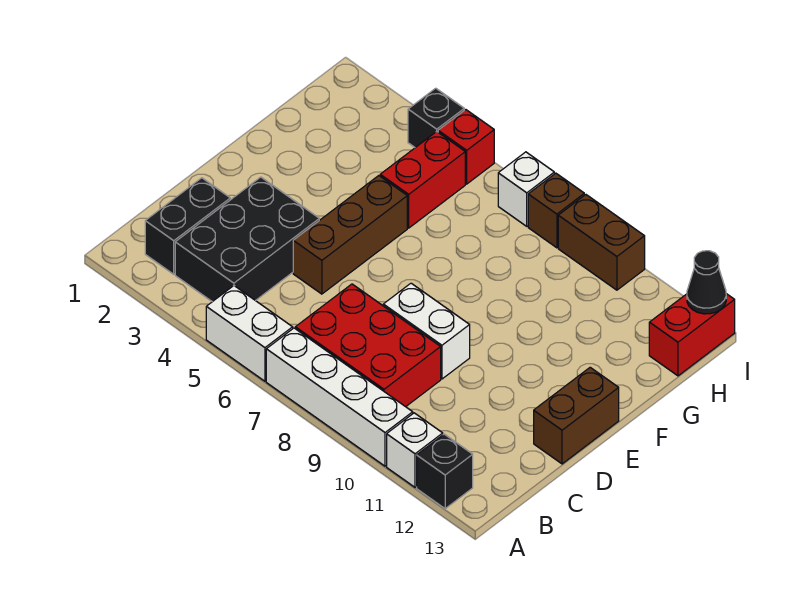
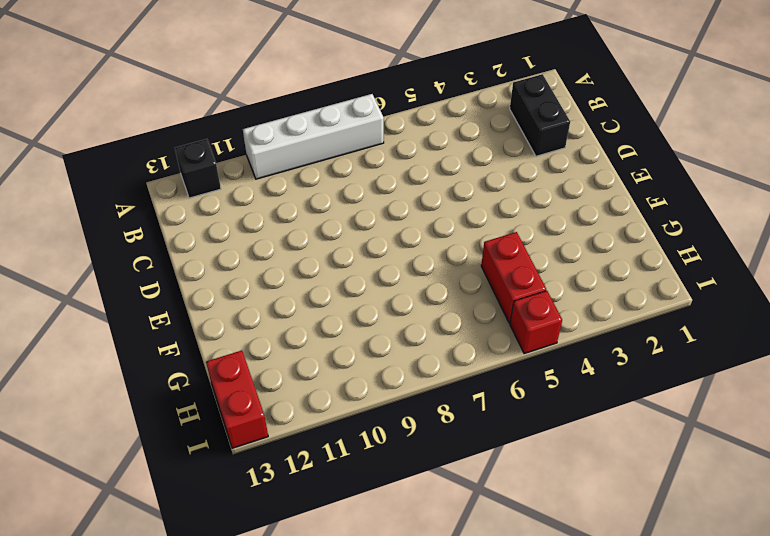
none -> white 1x2 brick [206,286,293,381]
none -> white 1x1 brick [387,413,443,487]
none -> black 2x3 brick [175,177,319,302]

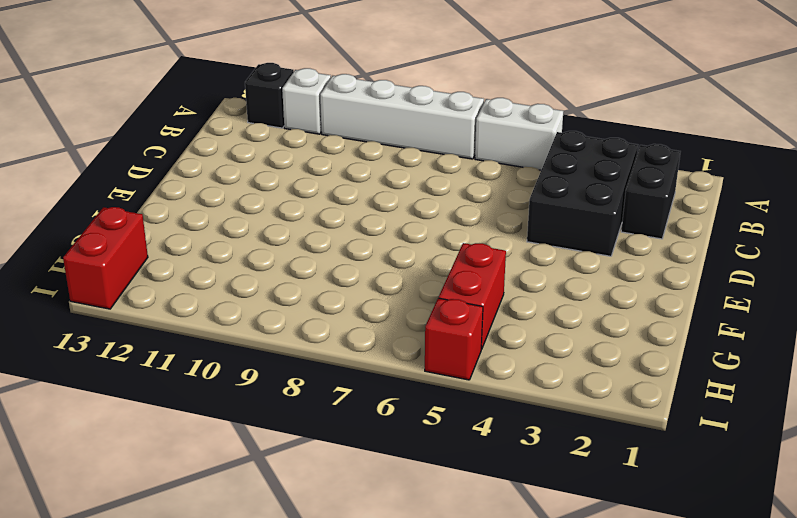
none -> red 2x3 brick [295,284,441,407]
none -> brown 1x3 brick [293,176,407,294]
none -> white 1x2 brick [383,283,470,379]

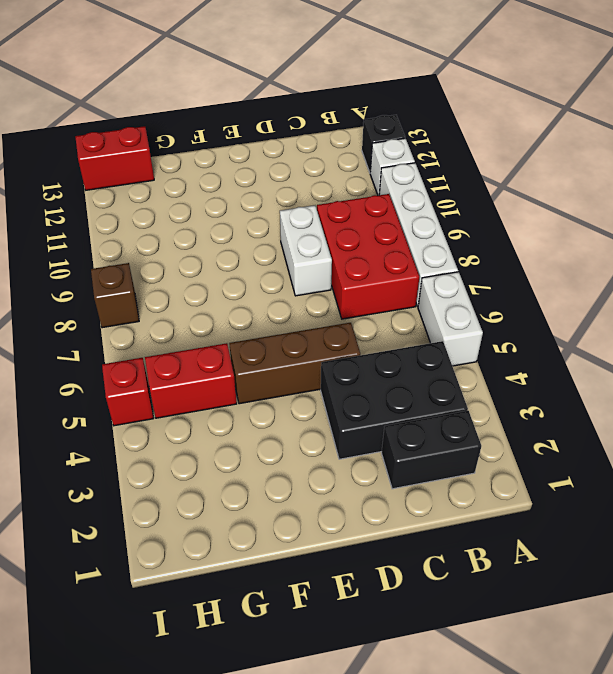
none -> brown 1x2 brick [534,367,619,464]
none -> black 1x1 brick [408,88,464,148]
none -> white 1x1 brick [498,152,554,226]

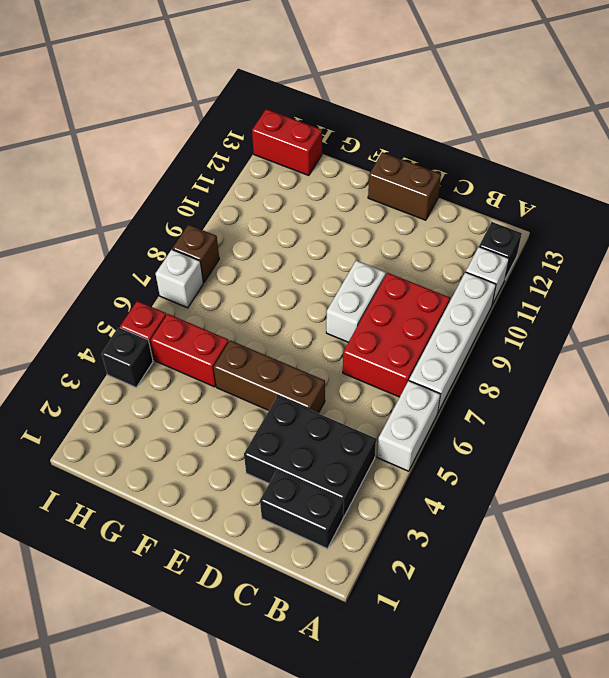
none -> brown 1x2 brick [558,195,645,290]
none -> black 1x1 cone [687,251,726,314]

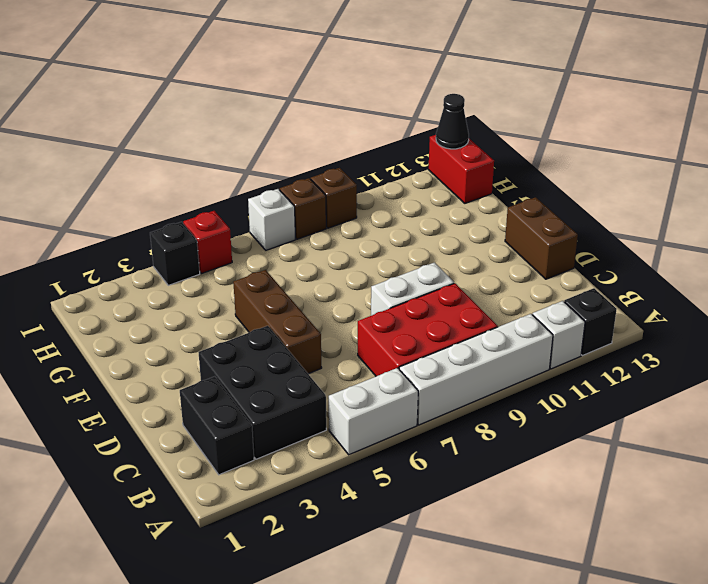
brown 1x1 brick [311,168,357,228] -> brown 1x2 brick [558,195,645,290]
none -> red 1x2 brick [380,132,465,228]

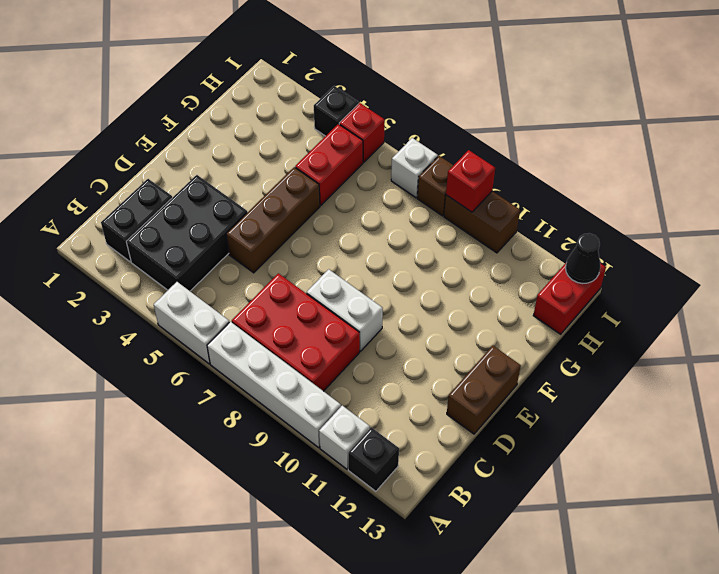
red 1x1 brick [446,150,495,212] -> none

